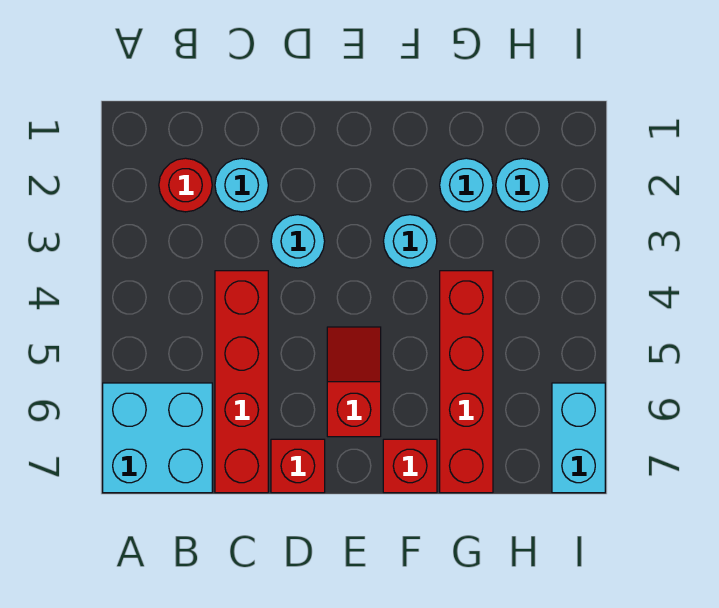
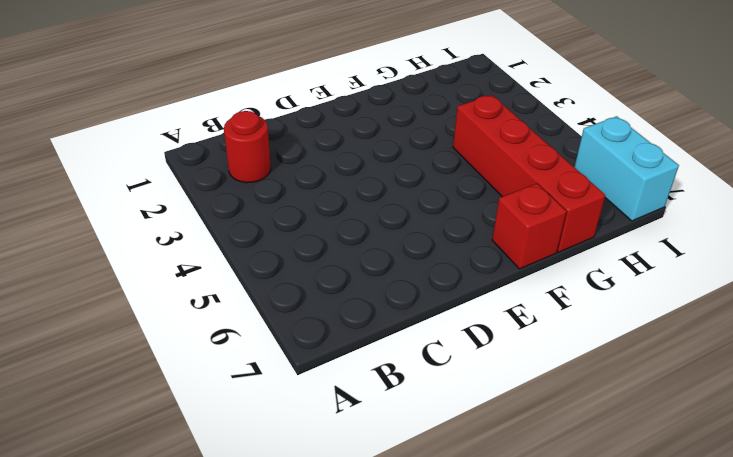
none -> cyan 2x2 brick [103,383,212,493]
none -> cyan 1x1 round brick [215,158,268,212]
none -> red 1x4 brick [215,271,268,493]

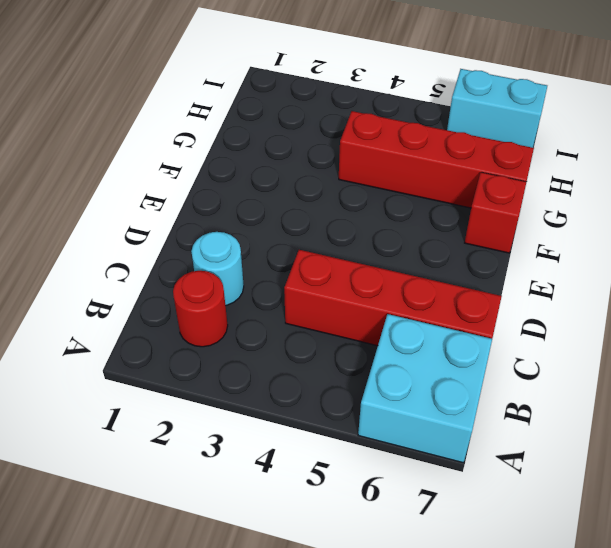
none -> cyan 1x1 round brick [271,215,325,268]
none -> red 1x1 brick [271,439,325,493]
none -> red 1x2 slope [327,327,381,437]

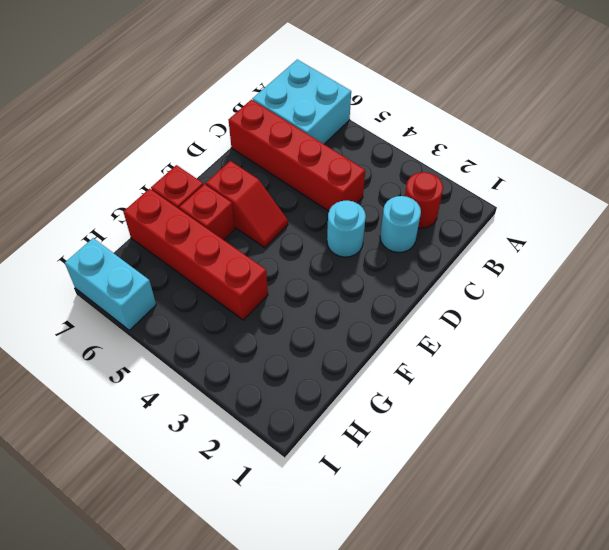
red 1x1 brick [179,184,235,240] -> red 1x1 brick moved to [271,439,325,493]
none -> cyan 1x1 round brick [383,215,437,268]
none -> cyan 1x1 round brick [440,158,493,212]
none -> cyan 1x1 round brick [496,158,549,212]

